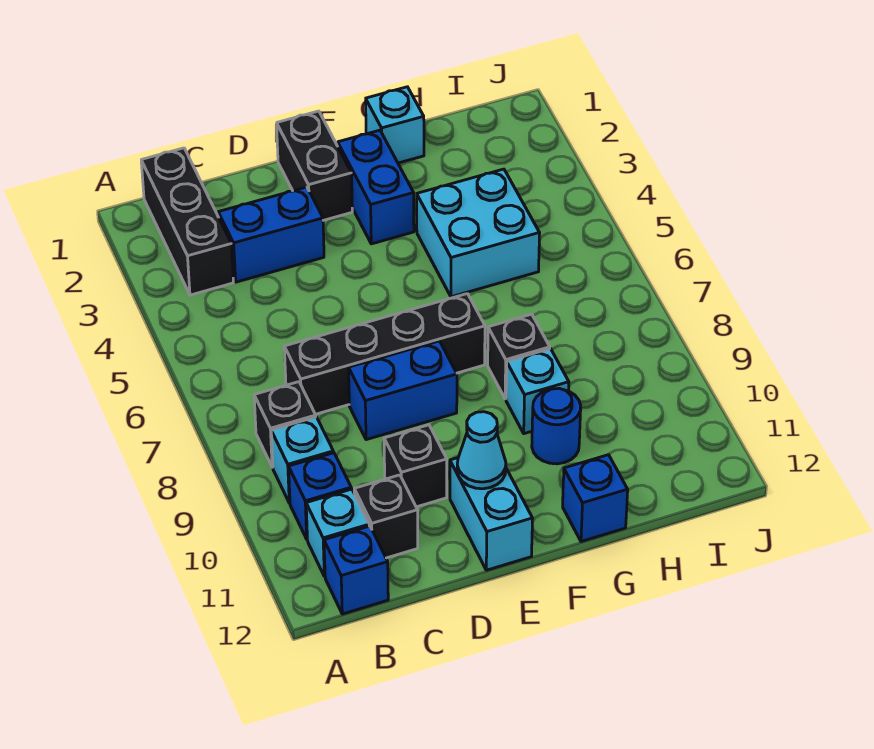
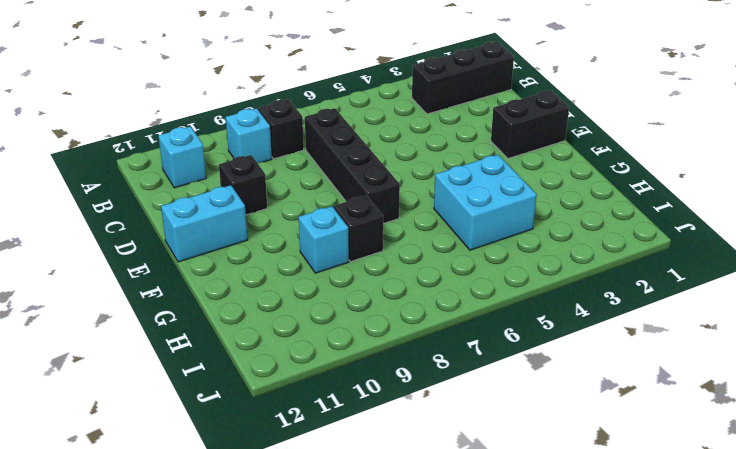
none -> blue 1x1 brick [289,453,351,539]
none -> blue 1x1 brick [324,526,388,614]
none -> blue 1x2 brick [218,187,324,282]

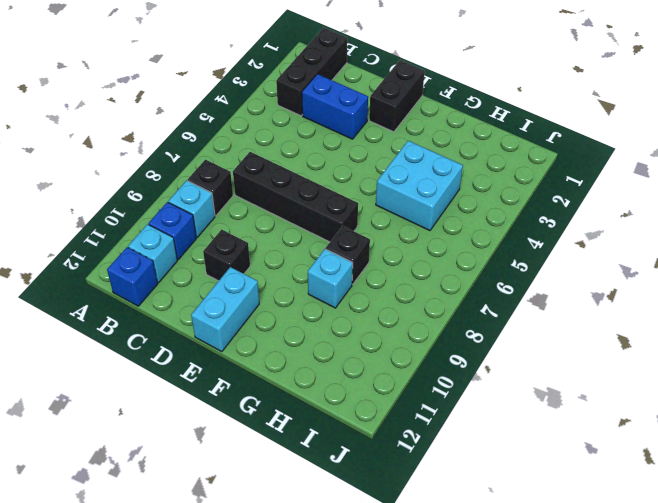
none -> black 1x1 brick [354,475,418,558]
none -> blue 1x2 brick [349,341,457,440]
none -> blue 1x2 brick [338,130,414,244]

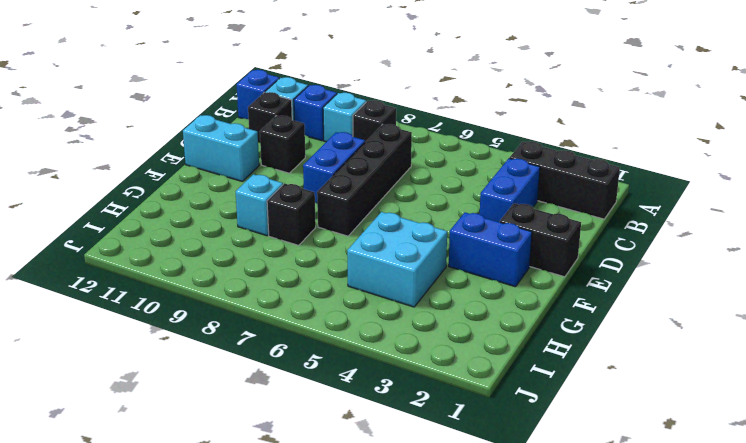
none -> cyan 1x1 brick [366,87,424,163]
none -> blue 1x1 round brick [532,388,581,464]
none -> blue 1x1 brick [563,455,628,542]

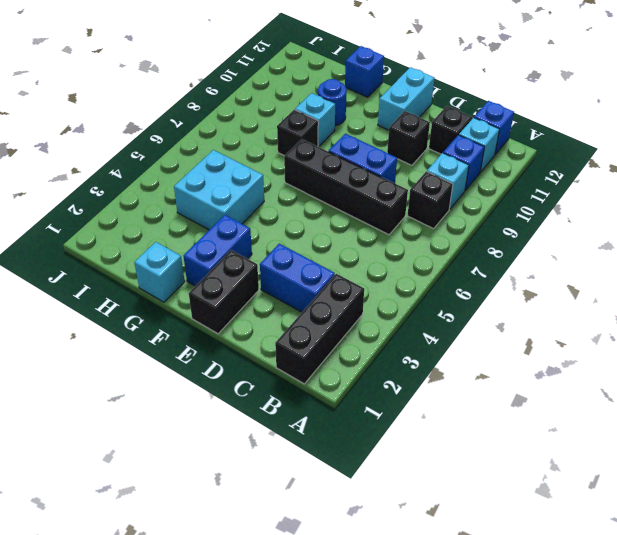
none -> cyan 1x1 cone [457,412,506,489]

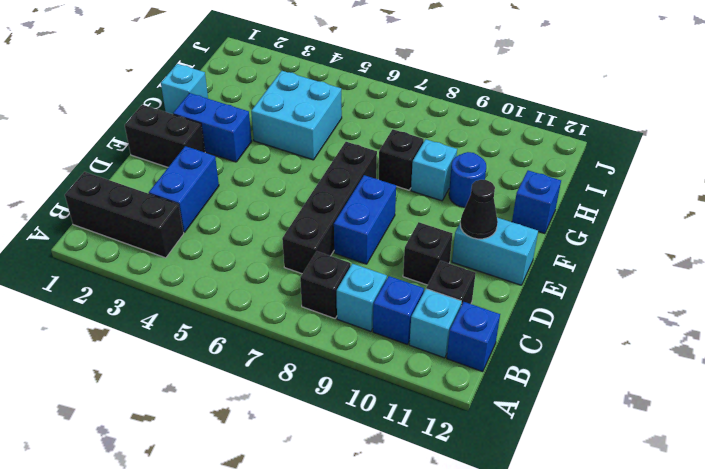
black 1x1 cone [460,180,498,239] -> cyan 1x1 cone [457,412,506,489]

